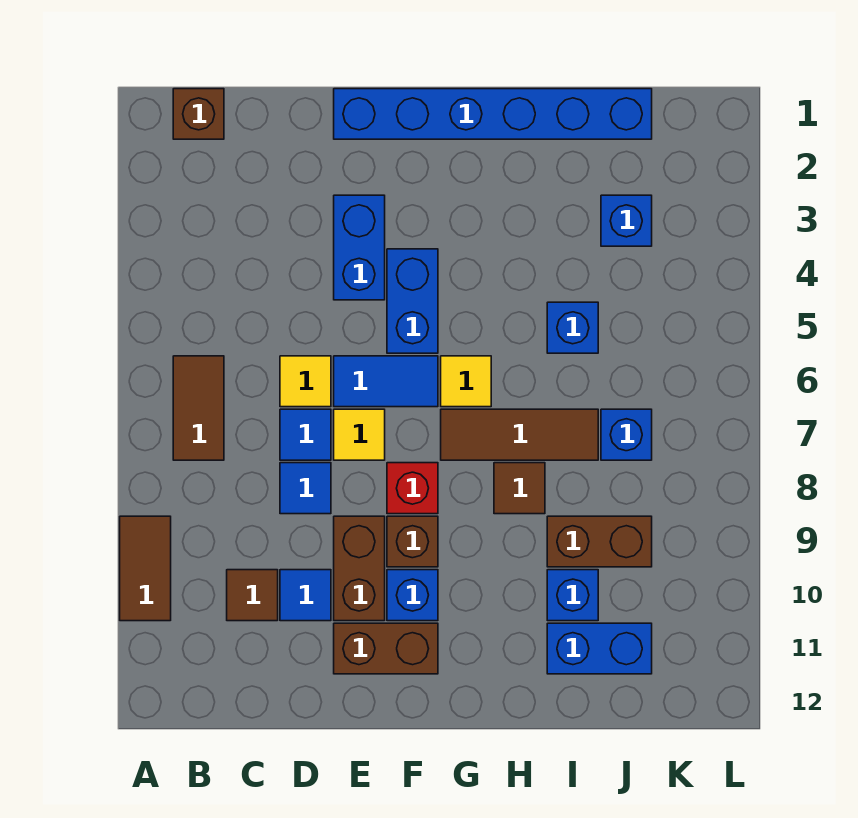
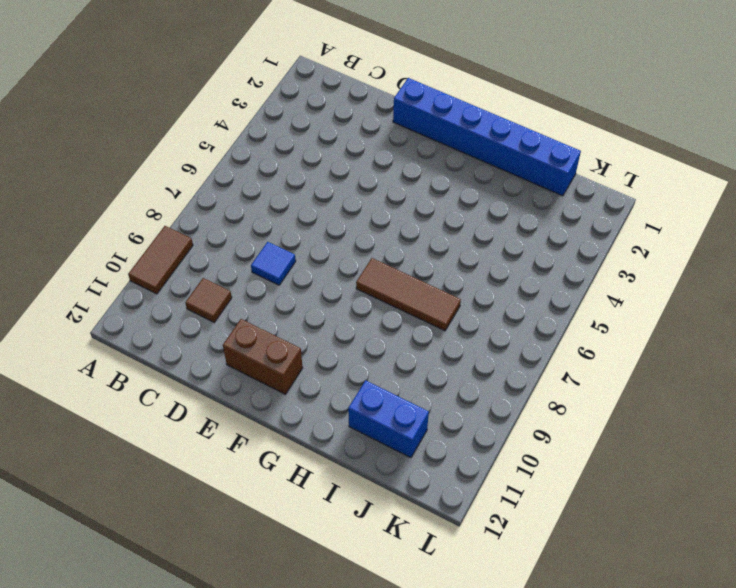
none -> brown 1x1 brick [173,89,224,139]
none -> brown 1x2 tile [173,356,224,460]
none -> yellow 1x1 tile [280,356,331,407]

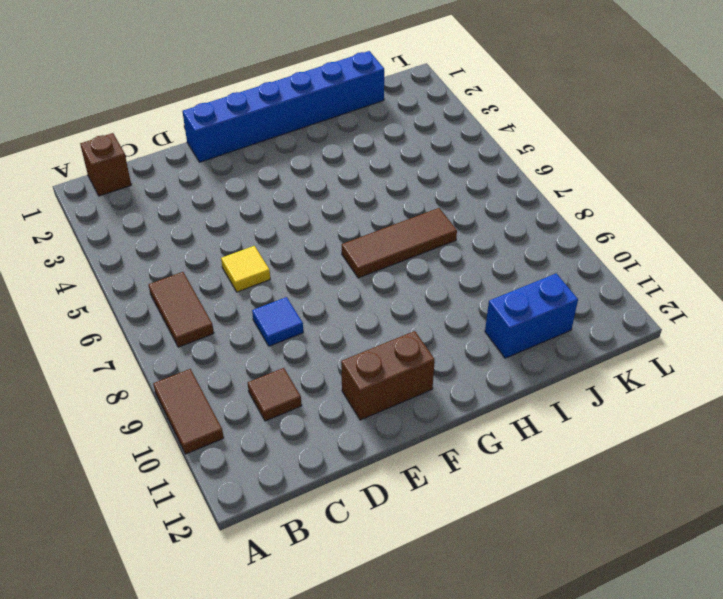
none -> blue 1x1 tile [280,409,331,460]
none -> blue 1x1 tile [280,570,331,621]
none -> blue 1x2 brick [334,195,385,300]

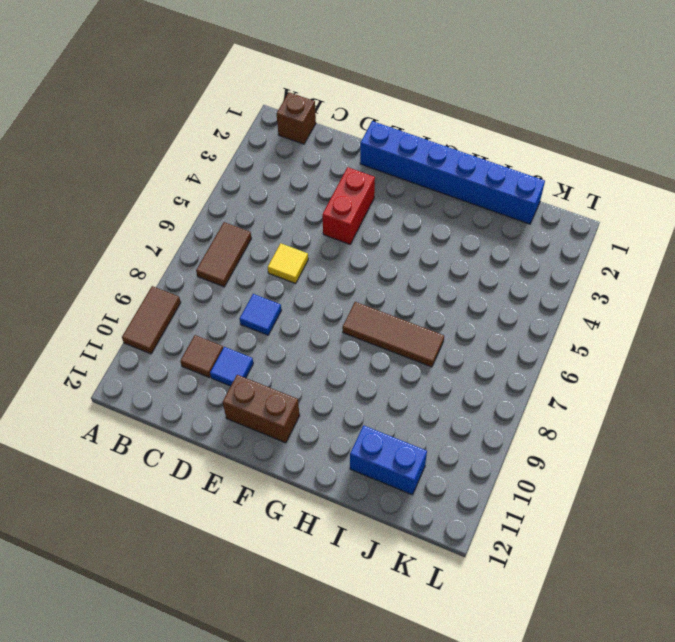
red 1x2 brick [322,167,375,244] -> blue 1x2 brick [334,195,385,300]
none -> blue 1x1 tile [280,409,331,460]
none -> blue 1x2 tile [334,356,438,407]
none -> yellow 1x1 tile [334,409,385,460]

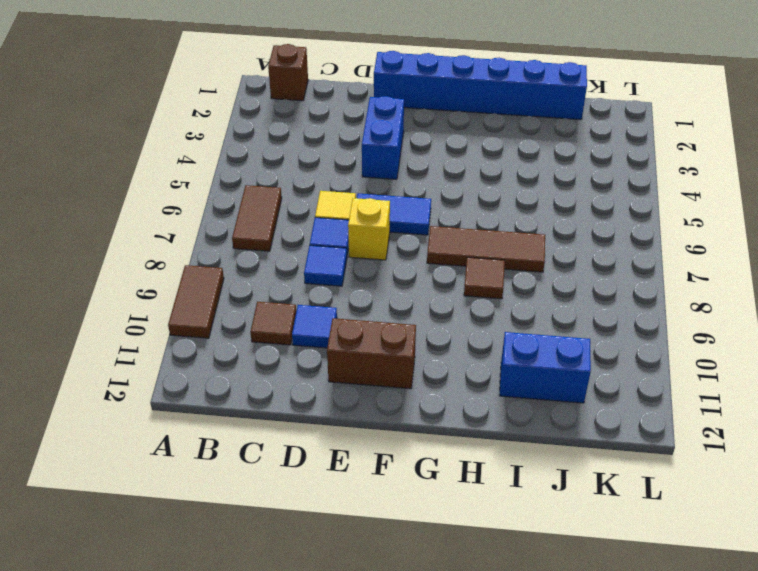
yellow 1x1 brick [348,198,390,260] -> yellow 1x1 tile [334,409,385,460]
none -> brown 1x2 brick [334,516,385,621]
none -> blue 1x2 brick [387,249,438,353]
none -> red 1x1 brick [387,463,438,514]

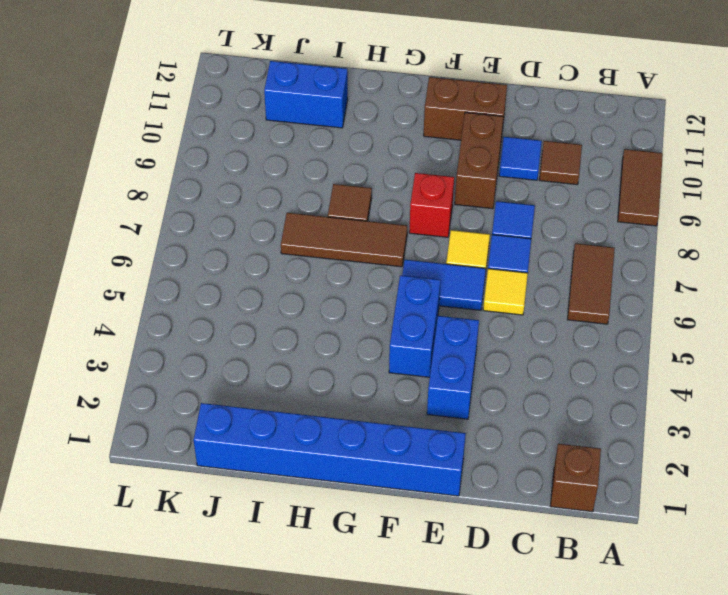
none -> brown 1x1 brick [387,516,438,567]
none -> blue 1x1 brick [387,570,438,621]
none -> yellow 1x1 tile [441,356,491,407]

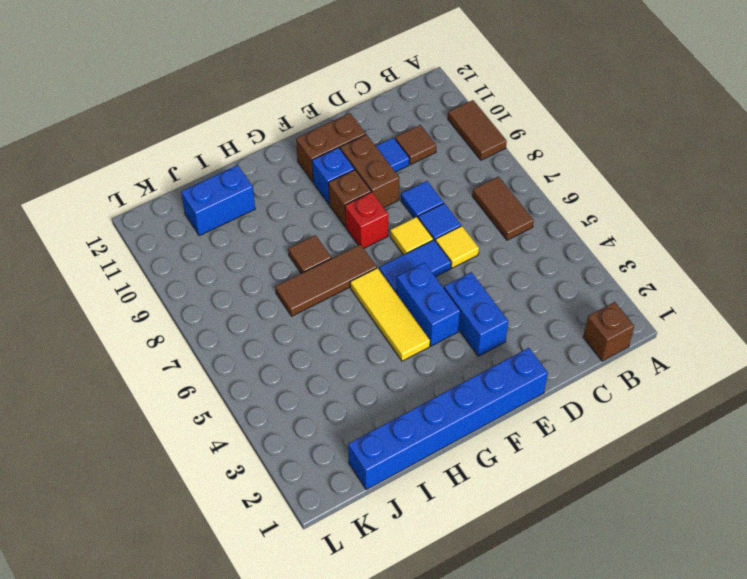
yellow 1x3 tile [350,268,430,361] -> yellow 1x1 tile [441,356,491,407]
none -> blue 1x1 brick [547,302,598,353]
none -> brown 1x2 brick [547,516,652,567]
none -> blue 1x1 brick [547,570,598,621]

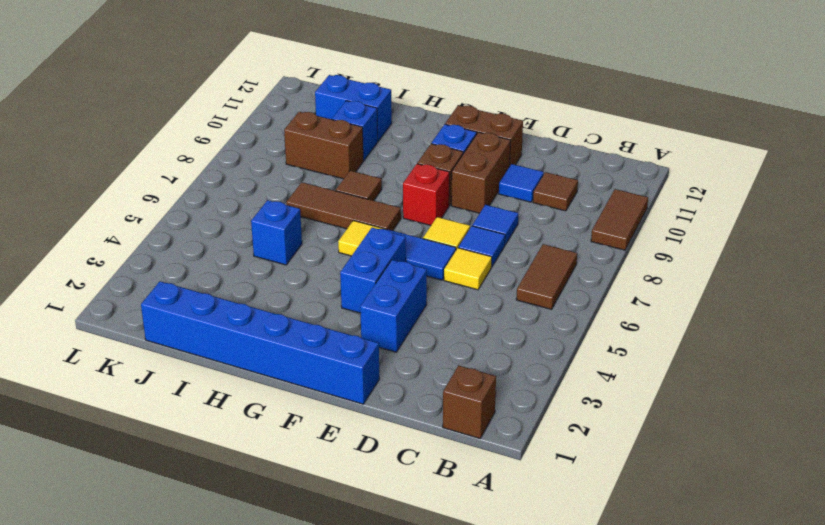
none -> blue 1x1 brick [601,195,652,246]
none -> blue 1x1 brick [601,409,652,460]

